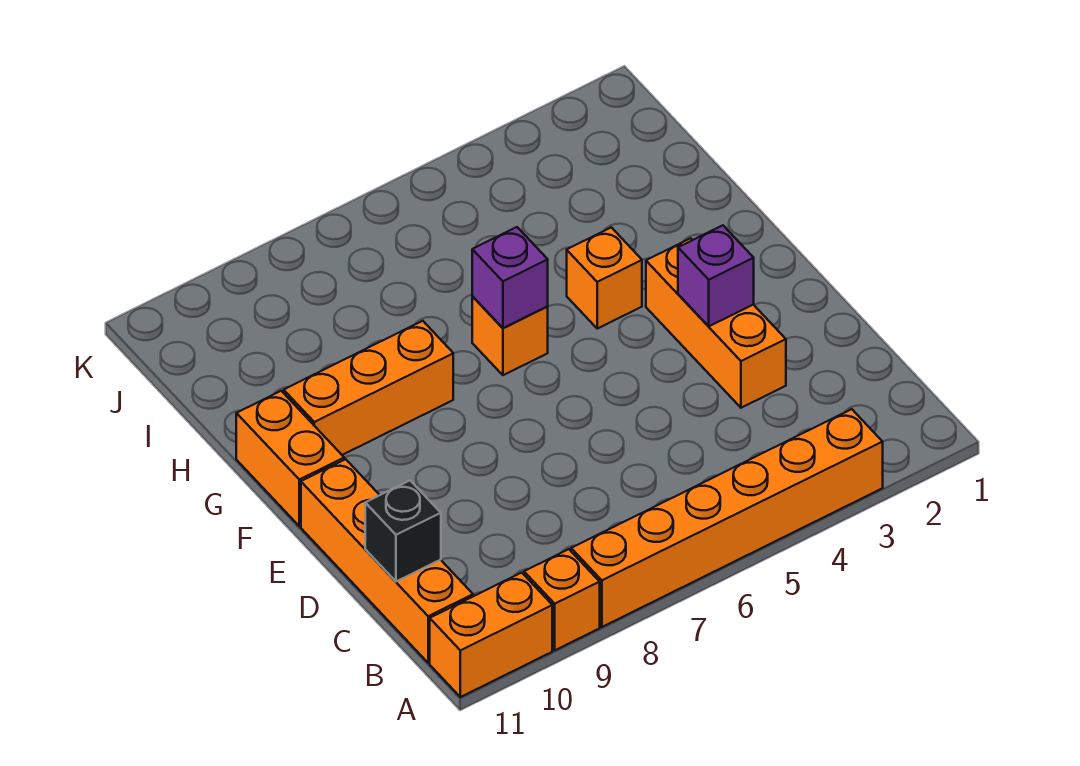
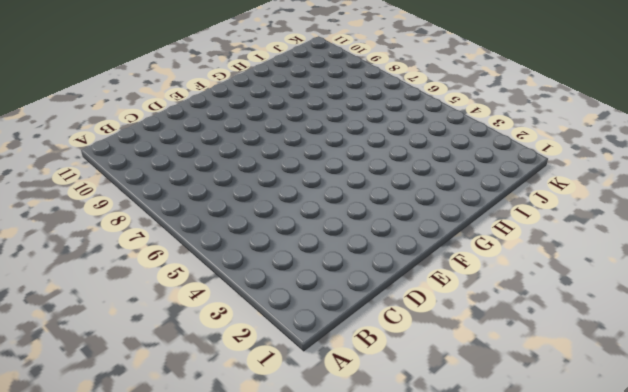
none -> orange 1x6 brick [571,409,883,627]
none -> orange 1x1 brick [524,549,600,650]
none -> orange 1x2 brick [430,573,552,697]

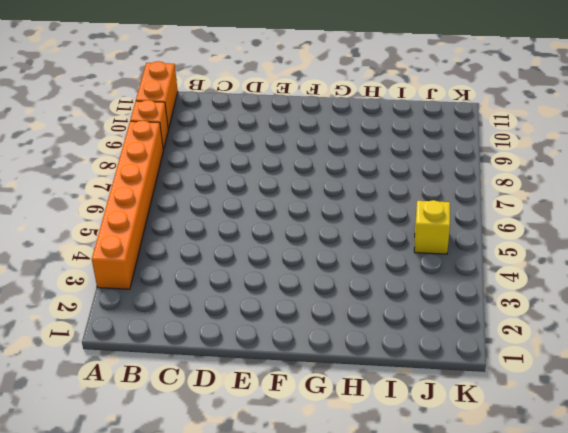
yellow 1x1 brick [414,200,450,254] -> none
none -> orange 1x4 brick [301,459,473,663]
none -> orange 1x3 brick [646,238,786,408]
none -> orange 1x2 brick [236,391,344,526]

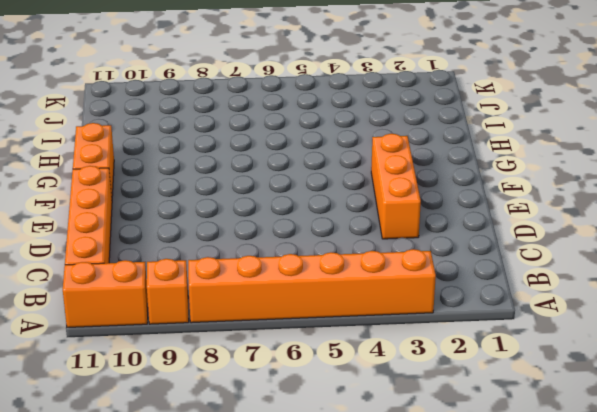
none -> orange 1x1 brick [567,227,642,329]
none -> orange 1x1 brick [472,296,548,375]
none -> orange 1x3 brick [284,321,453,455]

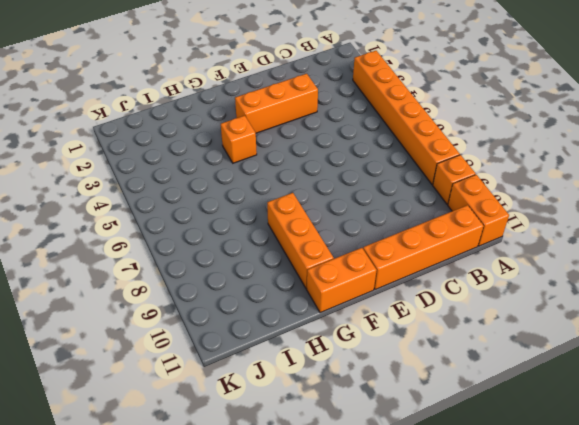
none -> orange 1x1 brick [472,296,548,375]
none -> black 1x1 brick [365,481,441,581]
none -> purple 1x1 brick [678,225,754,326]

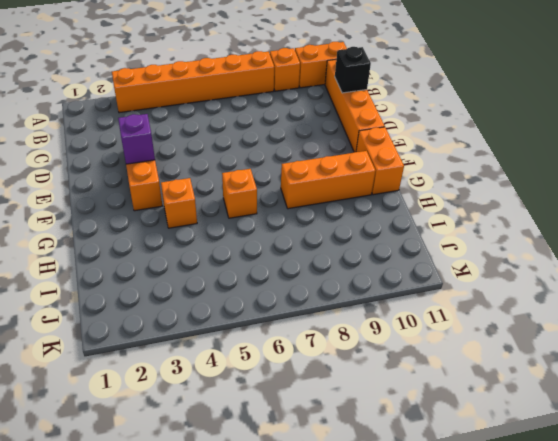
none -> purple 1x1 brick [472,227,548,328]

